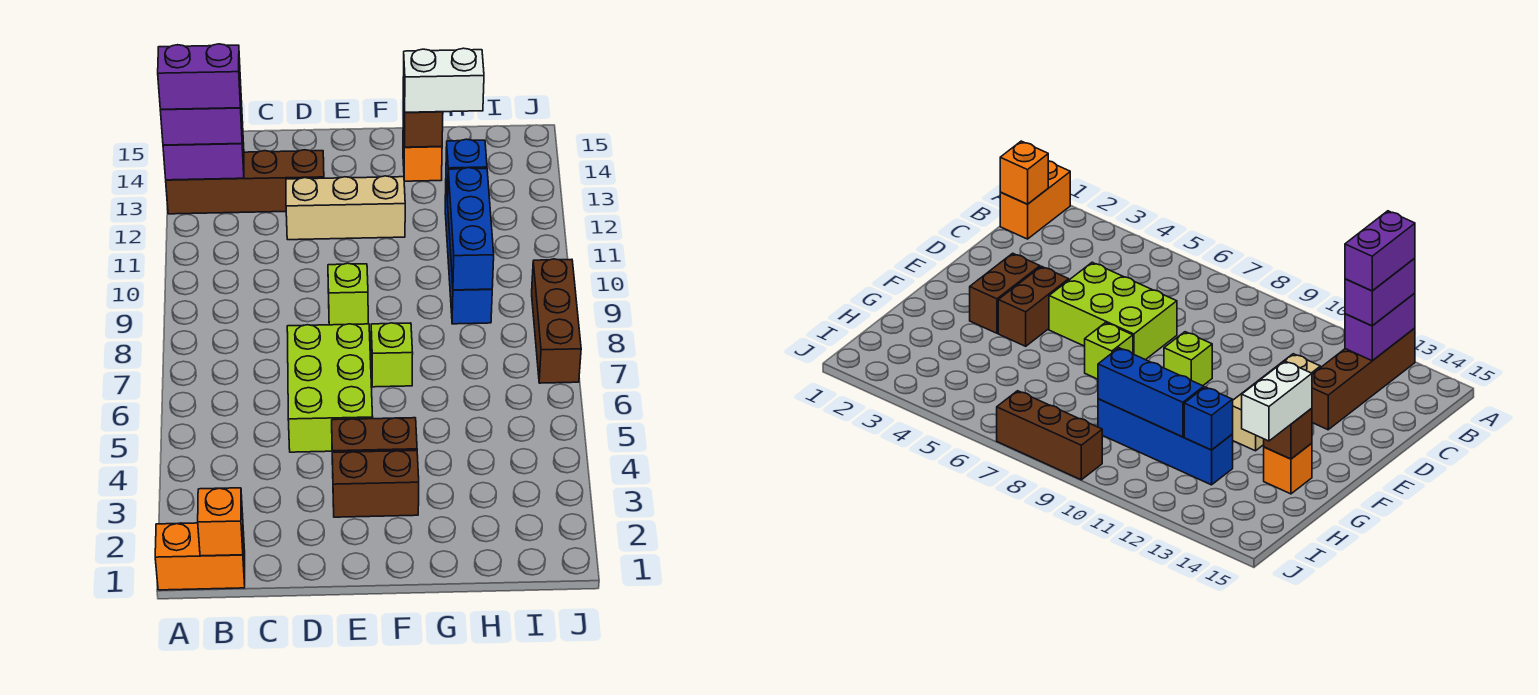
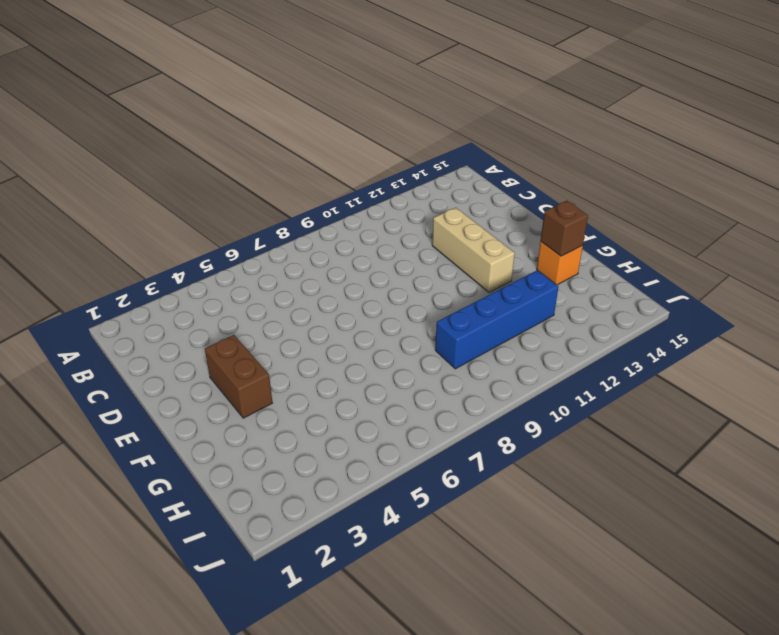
none -> orange 1x2 brick [155,523,245,590]
none -> brown 1x4 brick [166,150,324,214]
none -> lime 2x3 brick [287,324,373,452]

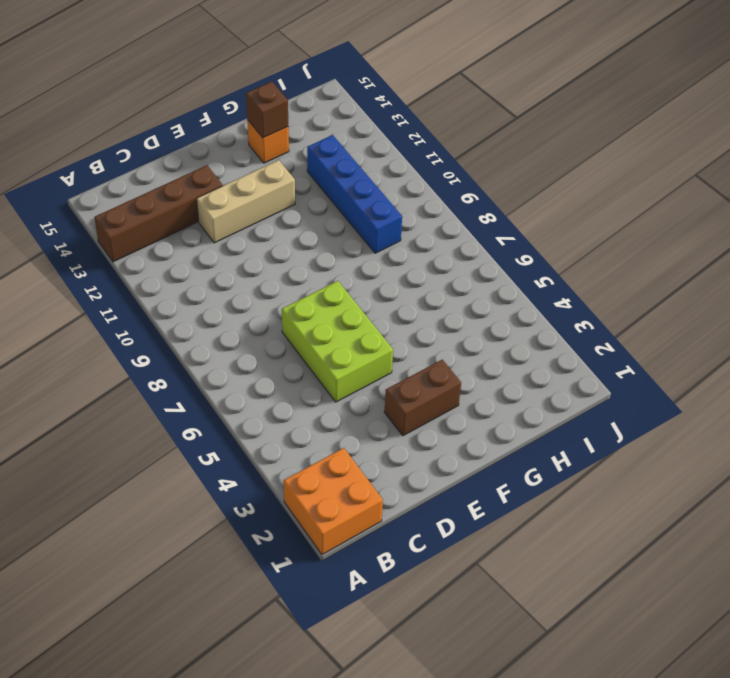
orange 2x2 brick [284,448,383,554] -> orange 1x2 brick [155,523,245,590]
none -> brown 1x2 brick [332,418,417,464]
none -> lime 1x1 brick [328,263,368,325]
none -> lime 1x1 brick [371,323,413,387]

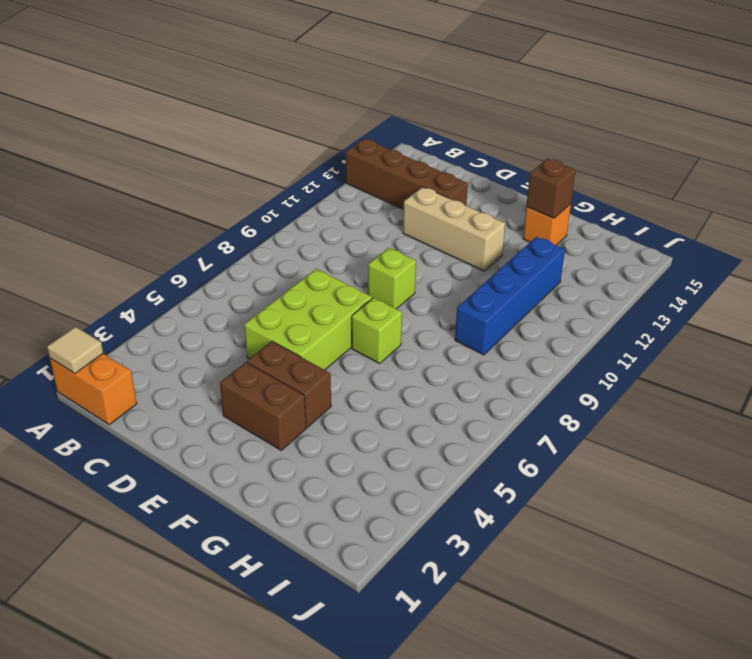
tan 1x1 tile [47,327,103,373] -> none
none -> brown 1x3 brick [532,259,581,383]
none -> purple 1x2 brick [163,122,244,180]
none -> orange 1x1 brick [198,488,243,556]

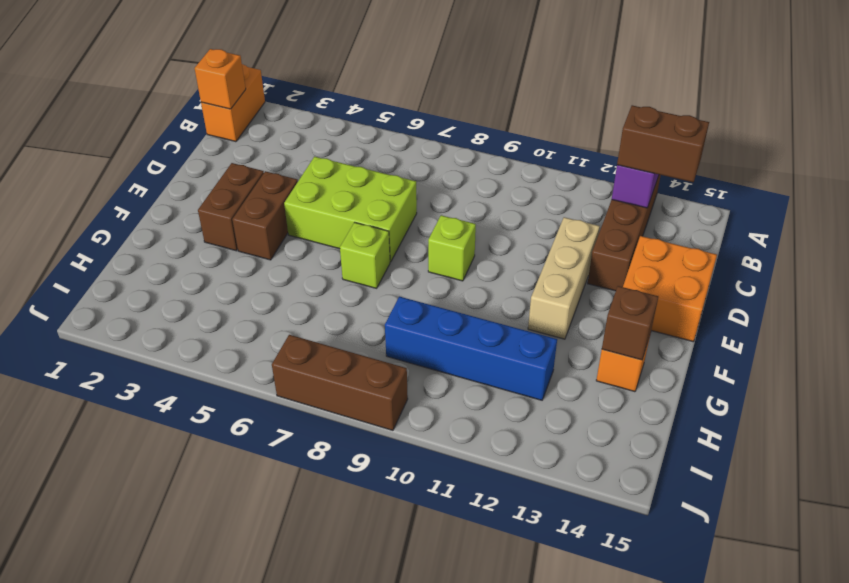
brown 1x2 brick [617,105,709,182] -> purple 1x2 brick [160,101,242,145]
orange 2x2 brick [623,236,717,342] -> none
none -> blue 1x3 brick [447,168,494,290]
none -> blue 1x1 brick [446,139,487,201]
none -> white 1x2 brick [403,48,484,112]

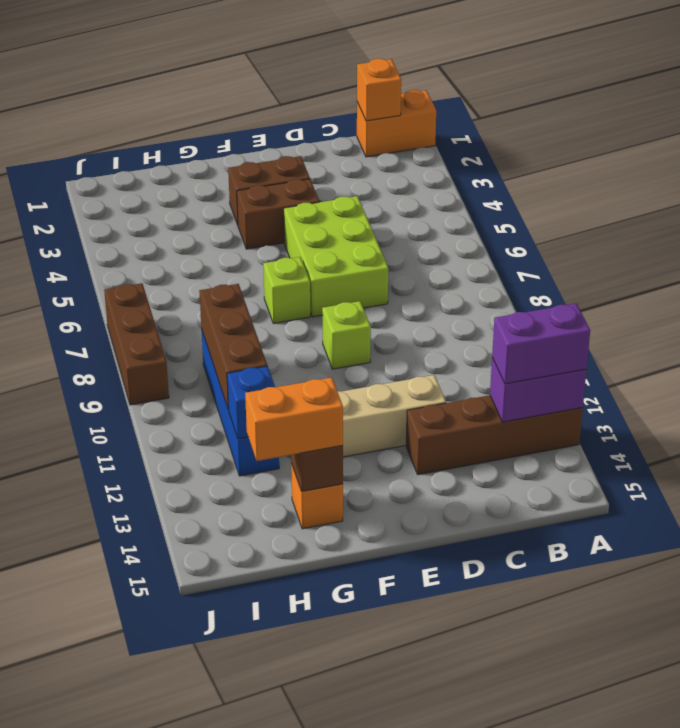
orange 1x2 brick [245,377,343,461] -> white 1x2 brick [403,48,484,112]
brown 1x3 brick [199,284,267,409] -> blue 1x3 brick [447,168,494,290]
none -> purple 1x2 brick [158,44,241,109]

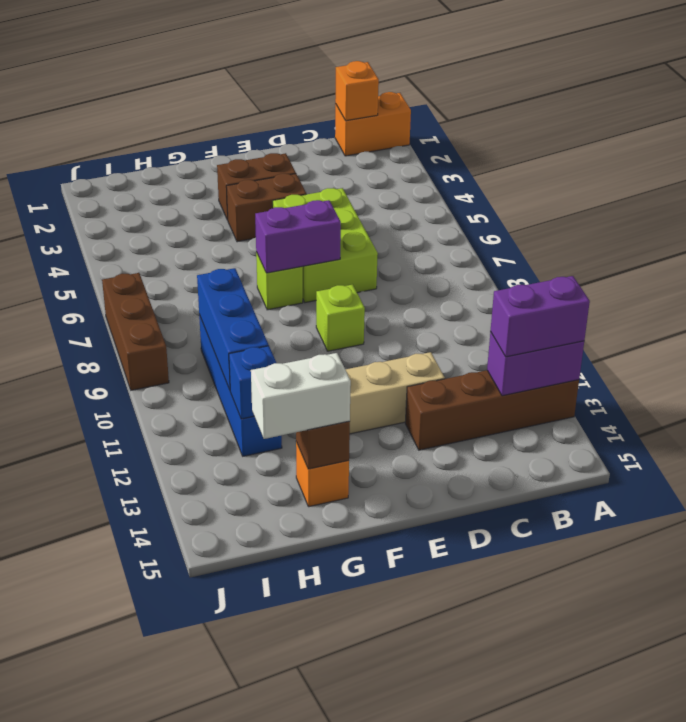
purple 1x2 brick [255,200,341,273] -> purple 1x2 brick moved to [158,44,241,109]

